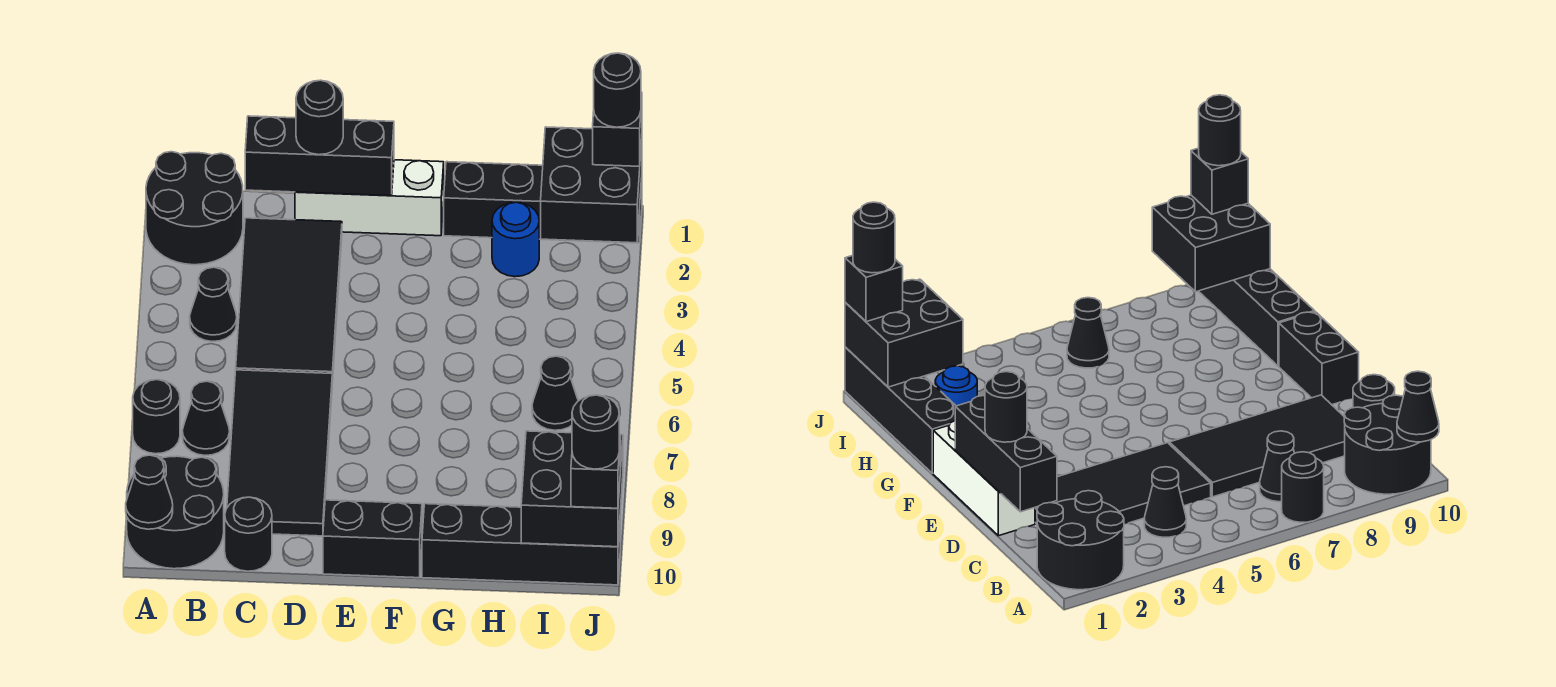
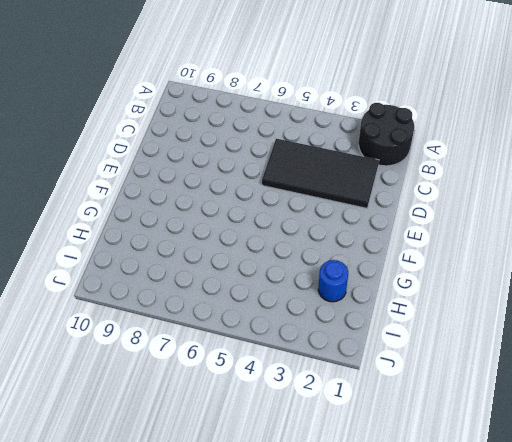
none -> black 1x1 round brick [133,380,180,454]
none -> black 2x2 round brick [127,456,224,569]
none -> black 1x1 cone [190,267,237,341]

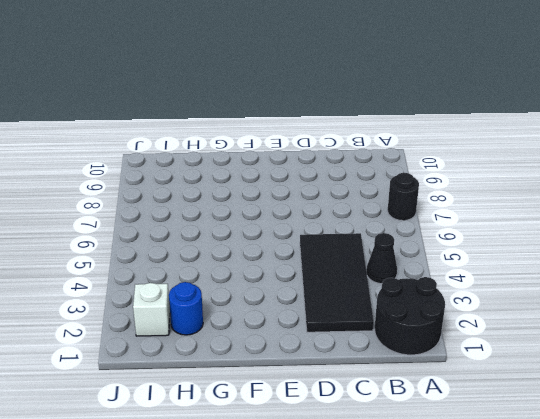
white 1x1 brick [133,283,170,336] -> none
none -> black 2x2 round brick [127,456,224,569]
none -> black 1x1 cone [182,381,230,455]
none -> black 2x4 tile [227,370,332,536]

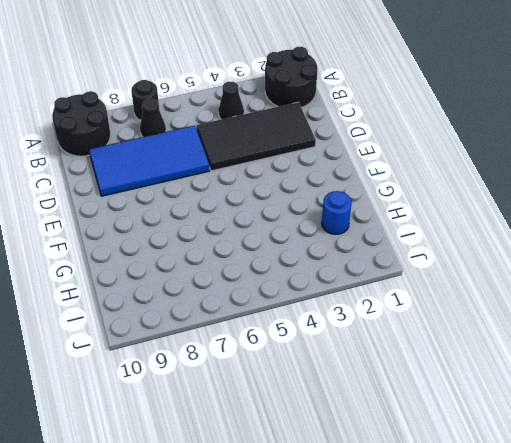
blue 2x4 tile [89,125,210,196] -> black 2x4 tile [227,370,332,536]
none -> black 1x1 round brick [225,497,272,571]
none -> white 1x3 brick [295,160,444,236]
none -> black 1x2 brick [323,500,422,578]

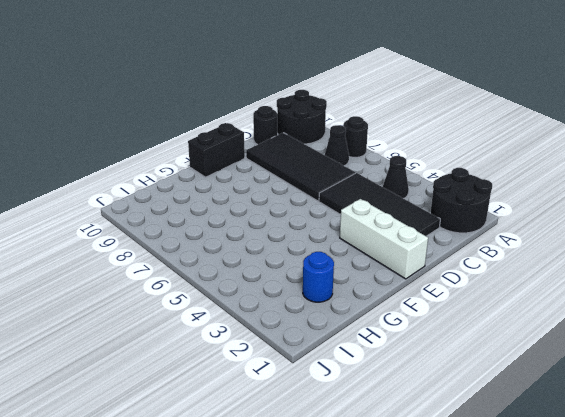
white 1x3 brick [340,199,428,279] -> white 1x3 brick turned to [295,160,444,236]
none -> black 1x4 brick [444,162,642,243]
none -> black 1x4 brick [422,504,620,585]
none -> black 1x1 cone [532,356,578,430]

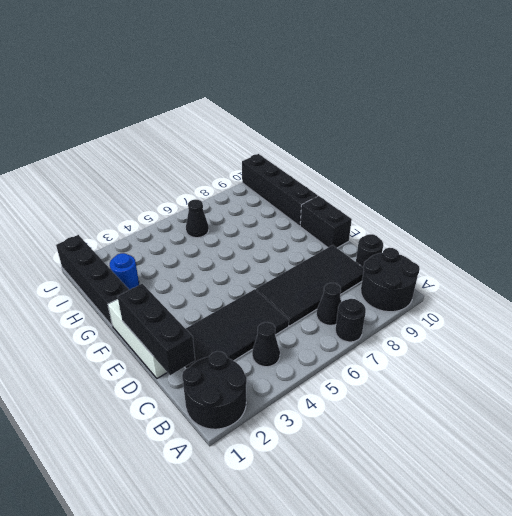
none -> black 1x1 cone [126,455,173,529]
none -> black 2x2 brick [541,127,642,243]
none -> black 2x2 brick [521,431,623,547]

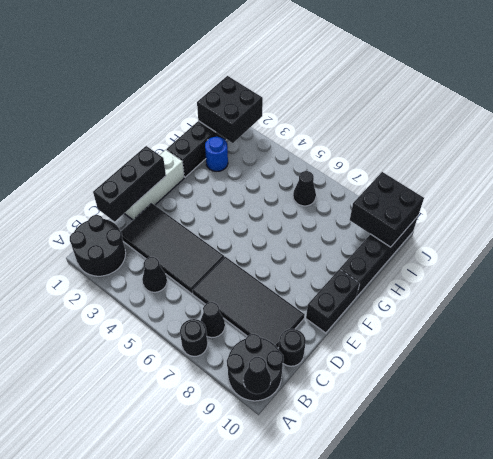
none -> black 1x1 round brick [296,80,343,155]
none -> black 1x1 brick [593,92,642,166]
none -> black 1x1 brick [571,434,620,508]

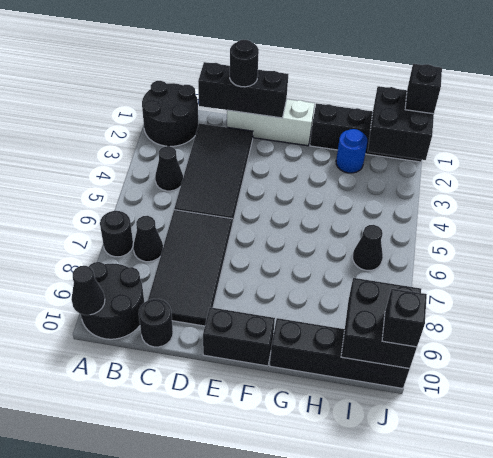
none -> black 1x1 round brick [594,53,641,127]
none -> black 1x1 round brick [572,395,619,469]

